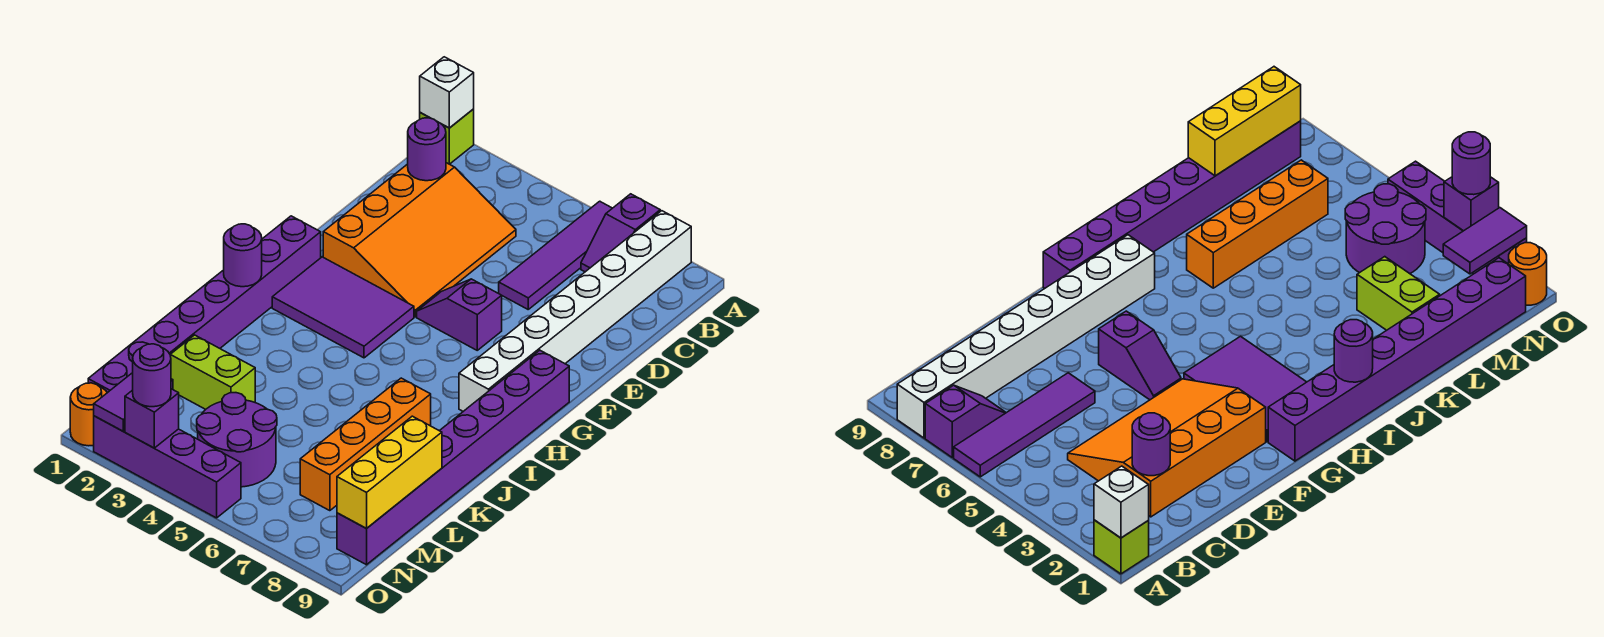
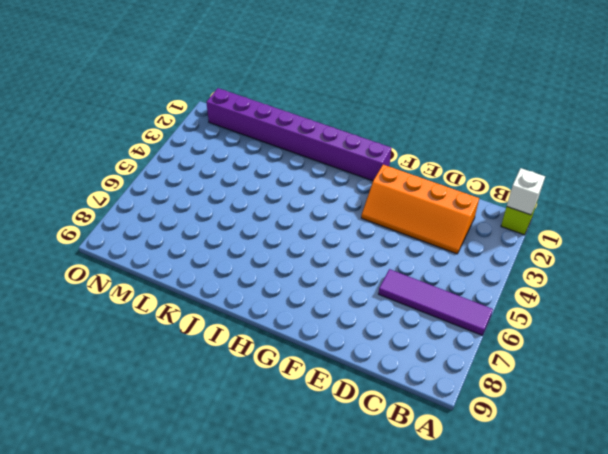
orange 2x4 slope [361,165,479,254] -> orange 3x4 slope [323,163,516,317]
none -> purple 1x2 slope [581,194,660,272]
none -> white 1x8 brick [459,211,691,411]
none -> purple 1x2 slope [417,279,502,350]

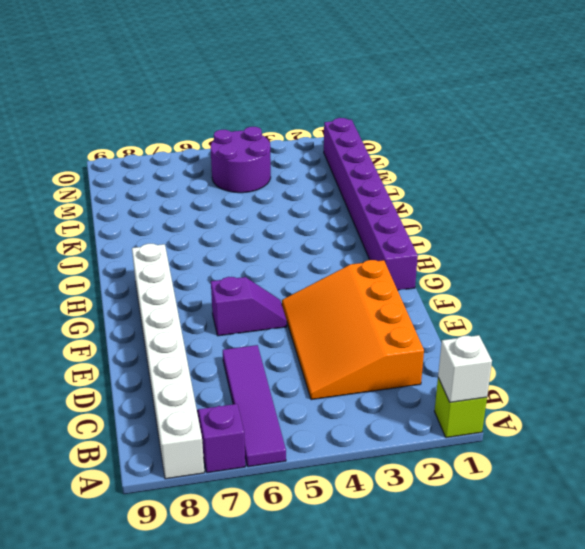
none -> purple 2x3 tile [272,257,414,358]
none -> purple 1x8 brick [337,350,569,565]
none -> orange 1x4 brick [300,378,431,511]

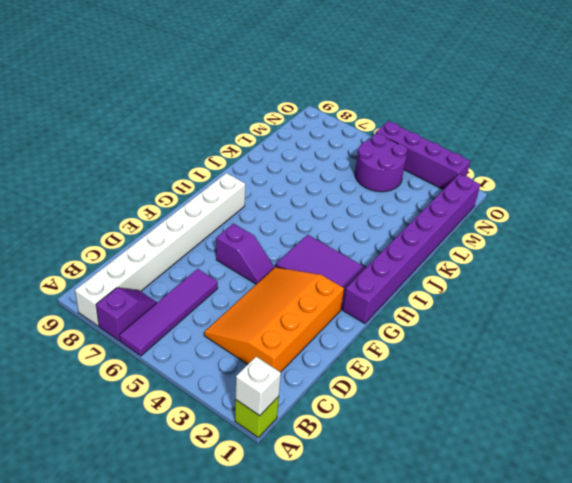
none -> purple 1x8 brick [337,350,569,565]
none -> orange 1x4 brick [300,378,431,511]
none -> lime 1x2 brick [170,335,255,409]

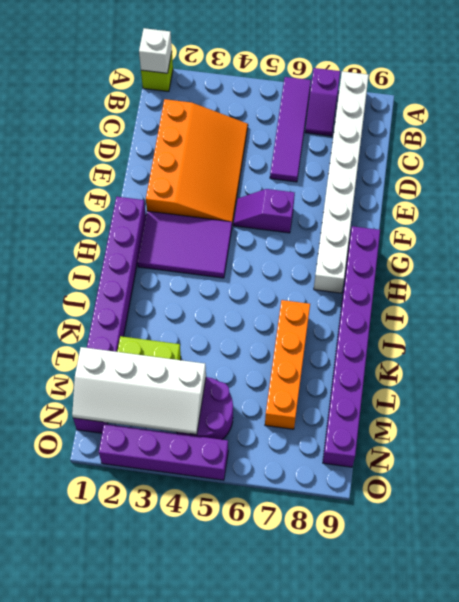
white 2x4 slope [72,347,206,435] -> purple 1x2 tile [94,373,173,431]
none -> orange 1x1 round brick [70,383,107,446]
none -> purple 1x1 round brick [408,118,446,181]
none -> purple 1x1 round brick [224,224,262,287]

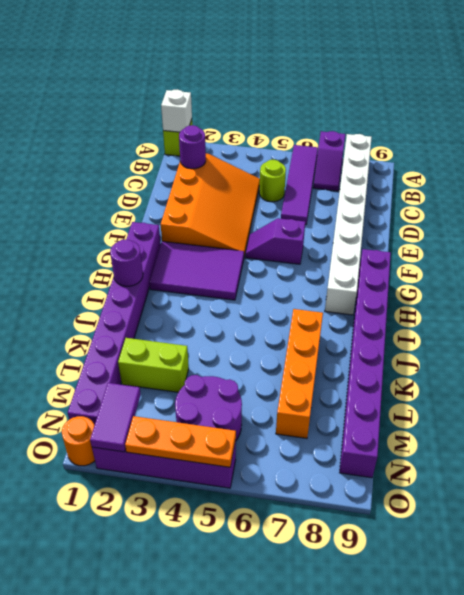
lime 1x1 round brick [259,160,286,202] -> none
orange 1x3 plate [125,416,236,467] -> purple 1x1 brick [125,389,179,448]
none -> yellow 1x3 brick [337,416,442,529]
none -> purple 1x1 round brick [133,344,171,407]

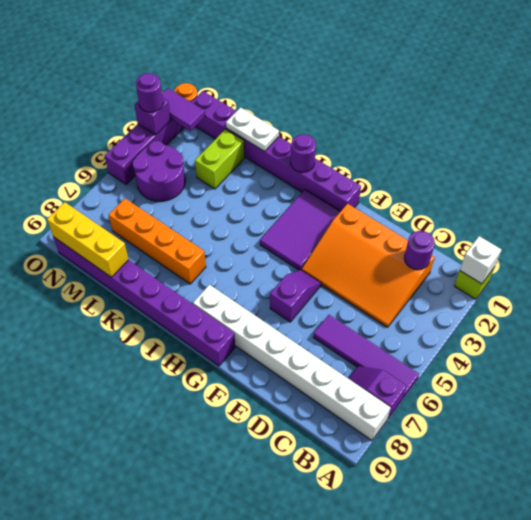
white 1x2 plate [226,107,279,151] -> none

